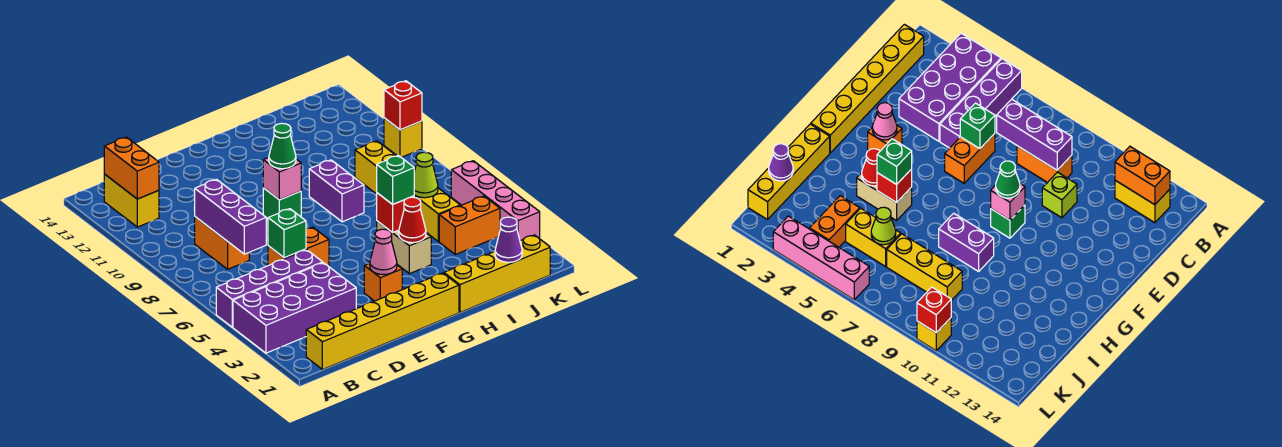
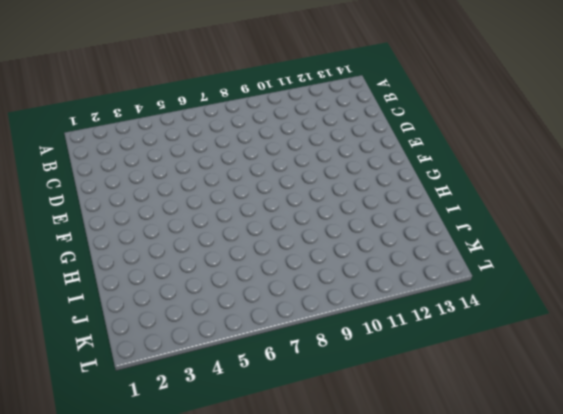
none -> purple 2x4 brick [233,263,356,353]
none -> purple 1x4 brick [216,250,323,327]
none -> yellow 1x6 brick [306,273,459,370]

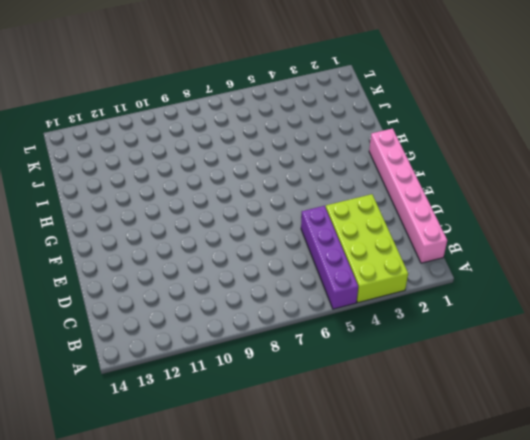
lime 2x4 brick [326,194,408,303] -> purple 2x4 brick [233,263,356,353]
pink 1x6 brick [369,128,447,263] -> yellow 1x6 brick [306,273,459,370]
none -> yellow 1x2 brick [104,174,159,227]
none -> orange 1x2 brick [195,217,249,269]
none -> orange 1x2 brick [268,227,329,266]

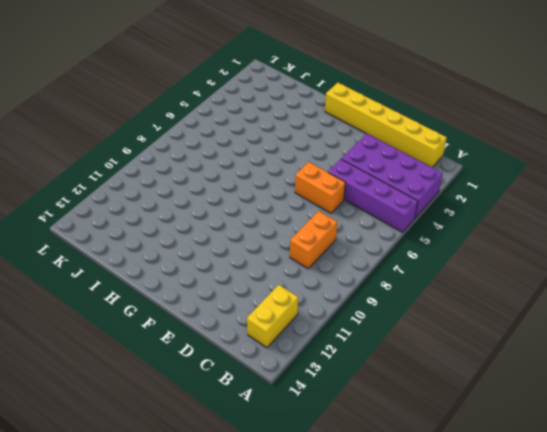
none -> lime 1x1 brick [1042,172,1077,218]
none -> orange 1x1 brick [364,263,402,301]
none -> green 1x1 brick [263,188,301,219]

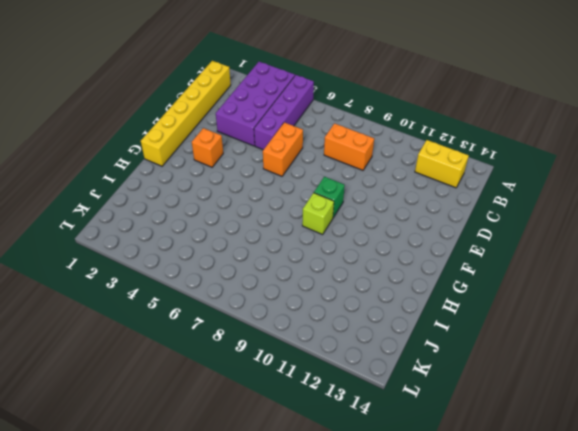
lime 1x1 brick [302,193,334,235] -> lime 1x1 brick moved to [1042,172,1077,218]
none -> yellow 1x4 brick [444,235,550,312]
none -> tan 1x2 brick [377,221,431,274]
none -> purple 1x2 brick [309,160,364,222]

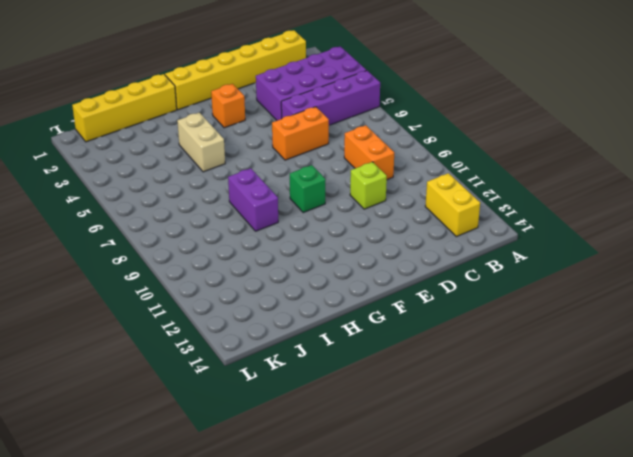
none -> orange 1x2 brick [439,196,500,255]
none -> yellow 1x2 brick [414,188,460,242]
none -> yellow 1x3 brick [355,141,415,194]

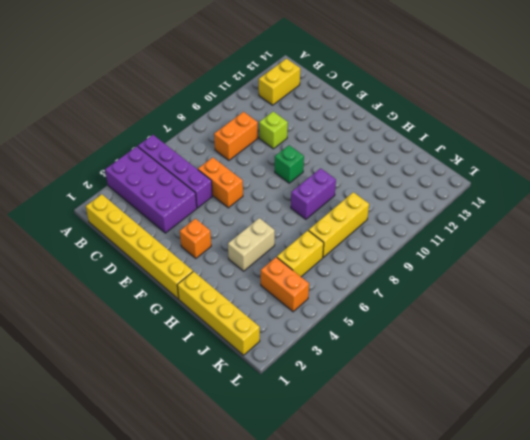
none -> pink 1x4 brick [451,161,540,241]
none -> yellow 1x1 brick [384,118,422,157]
none -> orange 1x2 brick [104,137,159,199]

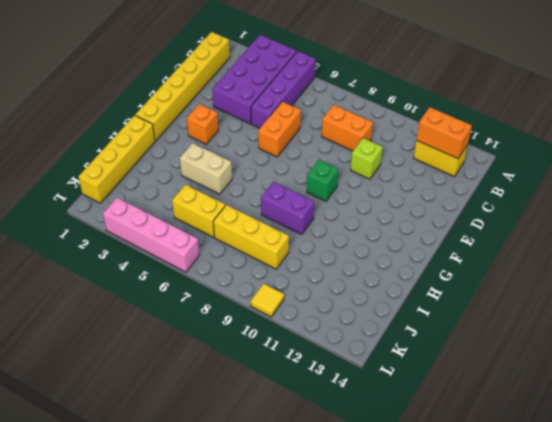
yellow 1x1 tile [251,284,284,317] -> yellow 1x1 brick [384,118,422,157]
none -> orange 1x2 brick [439,196,500,255]
none -> purple 1x3 brick [194,179,266,254]
none -> green 1x1 brick [268,209,306,258]

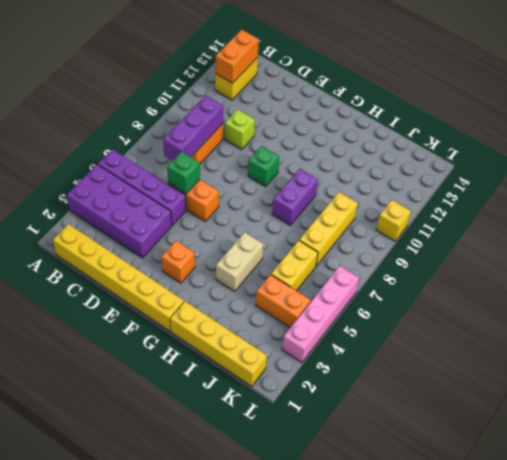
none -> pink 1x1 cone [370,229,397,275]
none -> pink 1x1 brick [263,158,301,200]
none -> red 1x1 cone [399,197,426,243]

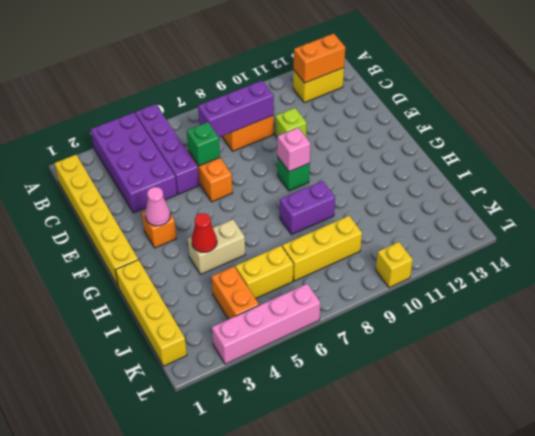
none -> red 1x1 brick [377,193,414,233]
none -> purple 1x1 cone [495,217,522,262]
none -> lime 1x1 cone [414,152,438,198]

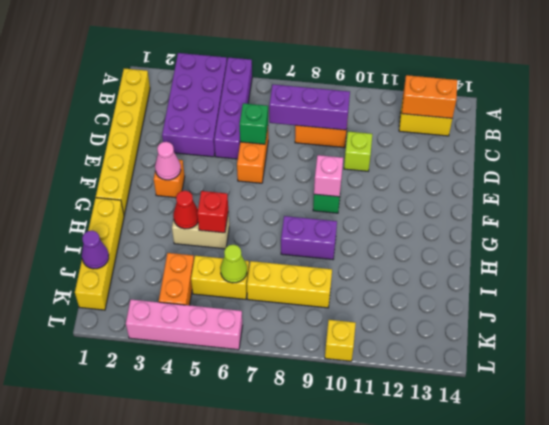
none -> red 1x1 brick [384,81,422,130]
none -> green 1x1 cone [269,123,296,169]
none -> green 1x1 brick [377,155,414,204]

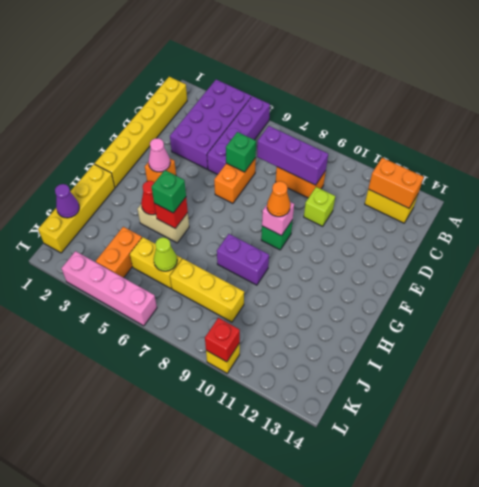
orange 1x1 cone [267,181,290,217] -> green 1x1 cone [269,123,296,169]

